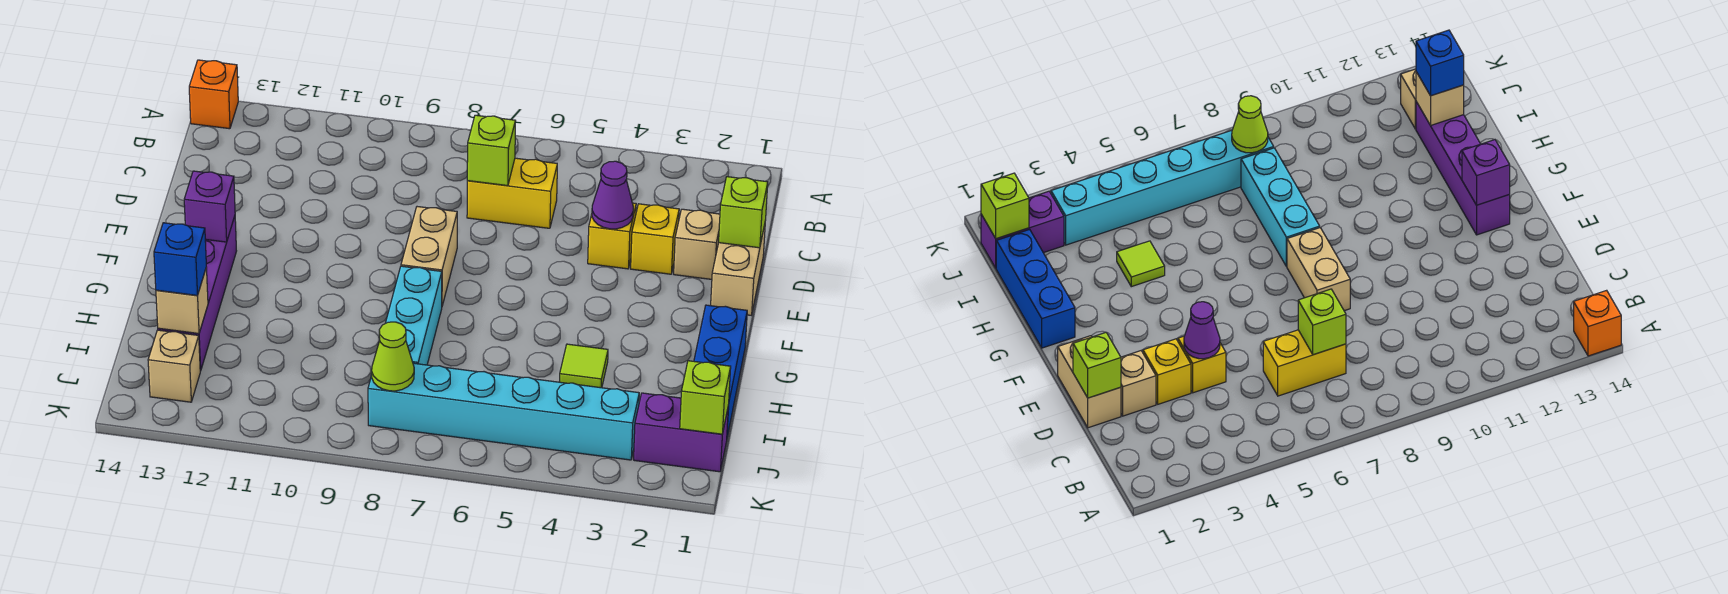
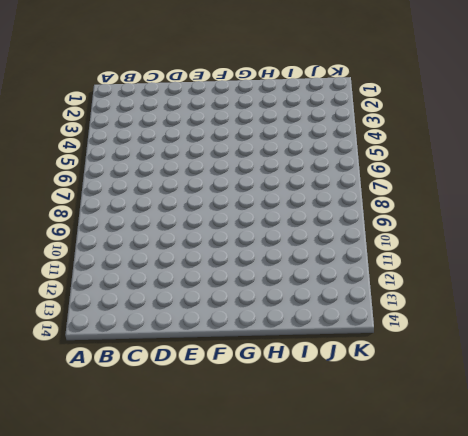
none -> orange 1x1 brick [189,60,238,129]
none -> yellow 1x2 brick [467,158,557,228]
none -> tan 1x2 brick [711,225,765,315]

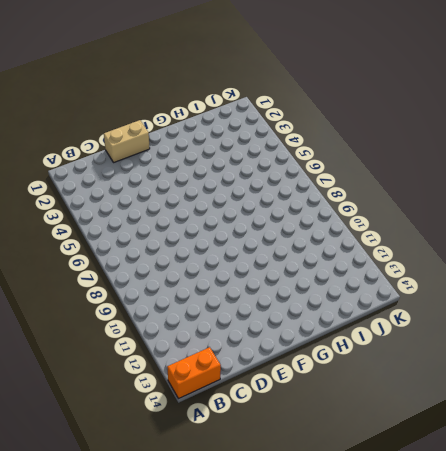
orange 1x2 brick [167,347,221,399] -> orange 1x1 brick [189,60,238,129]
none -> yellow 1x2 brick [467,158,557,228]
none -> tan 1x1 brick [674,209,720,279]
none -> yellow 1x1 brick [631,204,679,274]

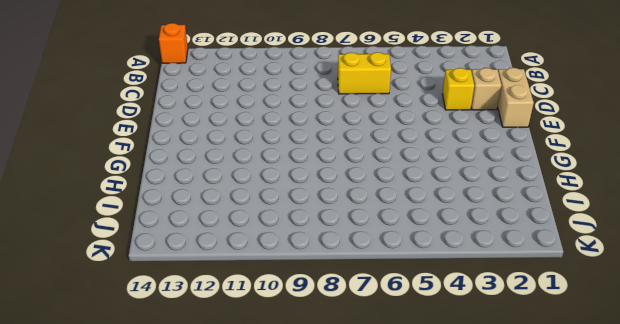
none -> yellow 1x1 brick [588,203,636,269]
none -> tan 1x2 brick [401,207,457,306]
none -> purple 1x4 brick [158,216,236,371]

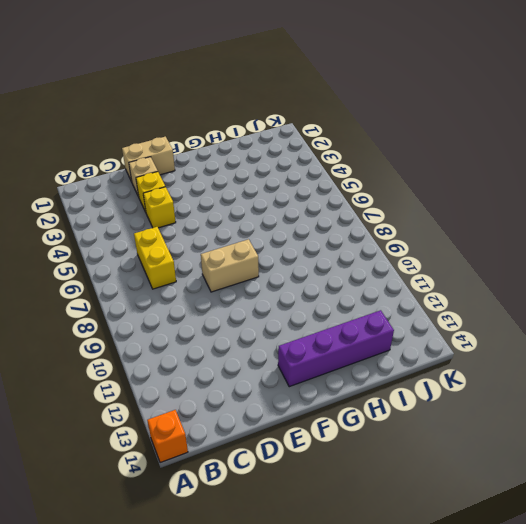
none -> blue 1x3 brick [694,305,747,437]
none -> cyan 1x3 brick [386,266,442,365]
none -> lime 1x1 tile [560,344,608,388]

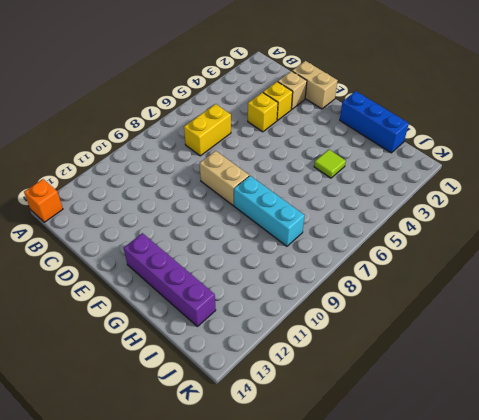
none -> purple 1x2 brick [634,393,728,472]
none -> cyan 1x6 brick [368,363,639,460]
none -> tan 1x1 brick [148,330,200,402]

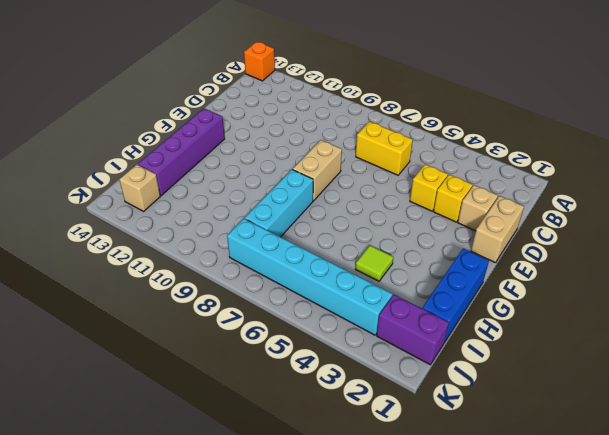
none -> lime 1x1 brick [467,115,515,186]
none -> lime 1x1 brick [719,177,768,248]
none -> purple 1x1 cone [592,161,633,229]

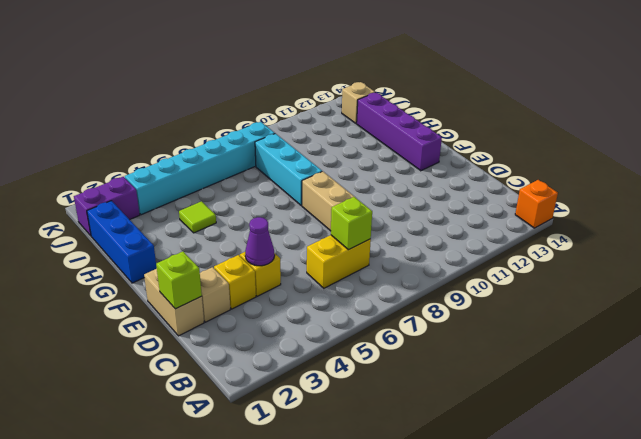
none -> purple 1x1 brick [184,171,235,242]
none -> tan 1x1 brick [156,267,208,334]
none -> lime 1x1 brick [680,361,731,434]

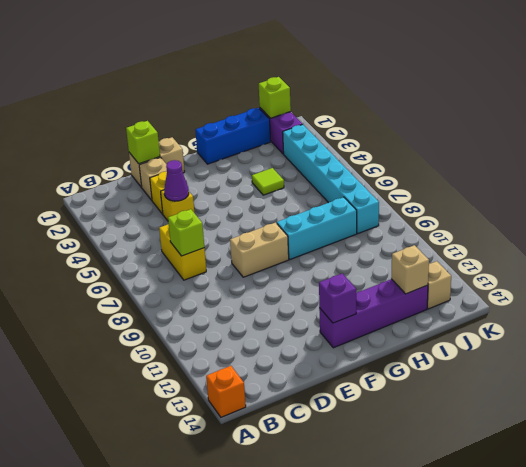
none -> lime 1x1 cone [372,322,414,391]
none -> blue 1x1 brick [154,223,206,296]

